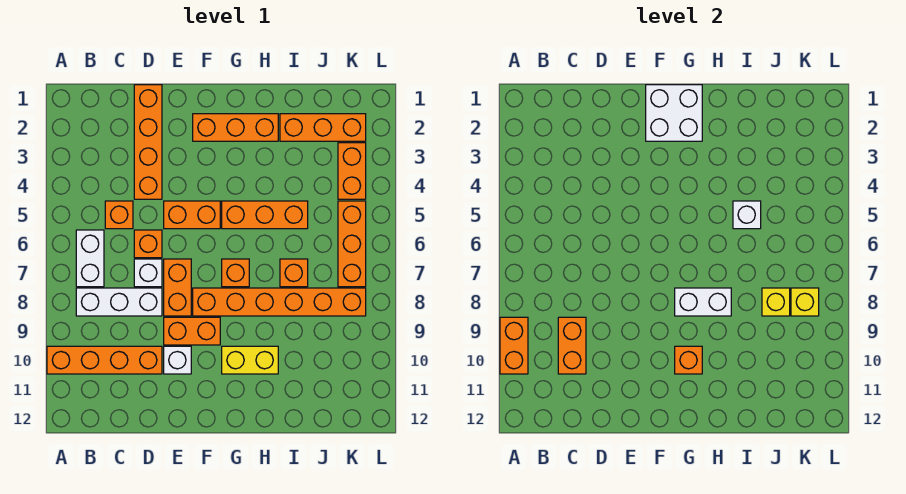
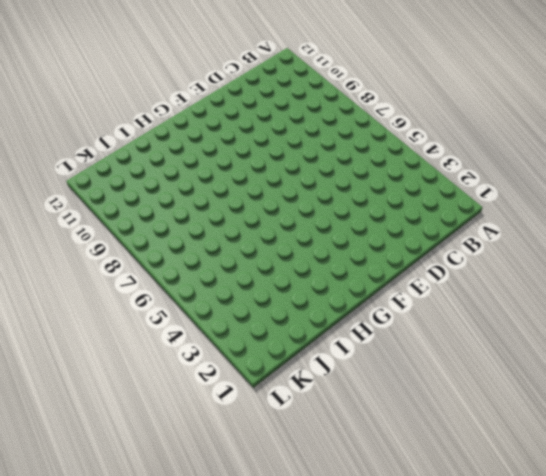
none -> orange 1x4 brick [47,346,162,374]
none -> white 1x2 brick [76,230,104,287]
none -> white 1x3 brick [76,288,162,316]

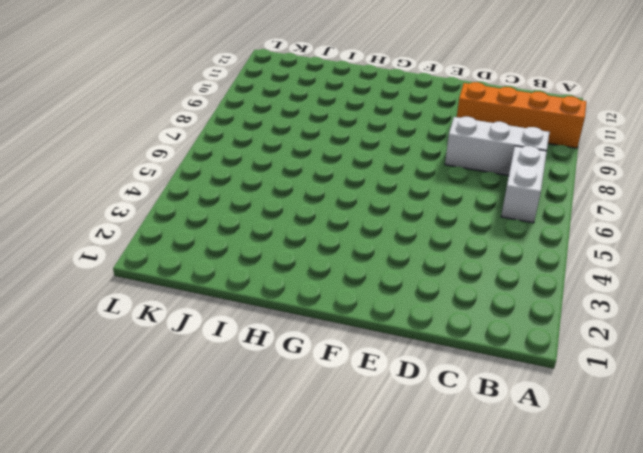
none -> orange 1x1 brick [105,201,133,229]
none -> orange 1x4 brick [134,85,162,199]
none -> orange 1x1 brick [134,230,162,258]

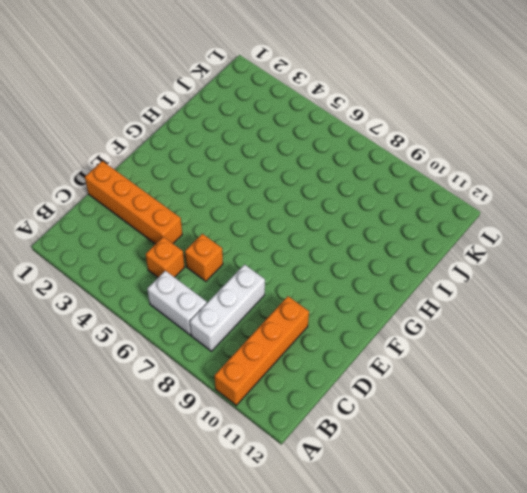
none -> white 1x1 brick [134,259,162,287]
none -> orange 1x2 brick [164,201,220,229]
none -> orange 1x2 brick [164,259,191,316]

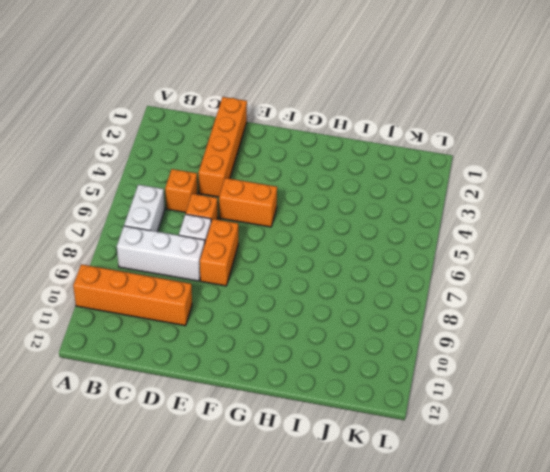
none -> orange 1x2 brick [164,317,220,345]
none -> white 1x1 brick [164,346,191,374]
none -> orange 1x3 brick [193,114,278,141]

